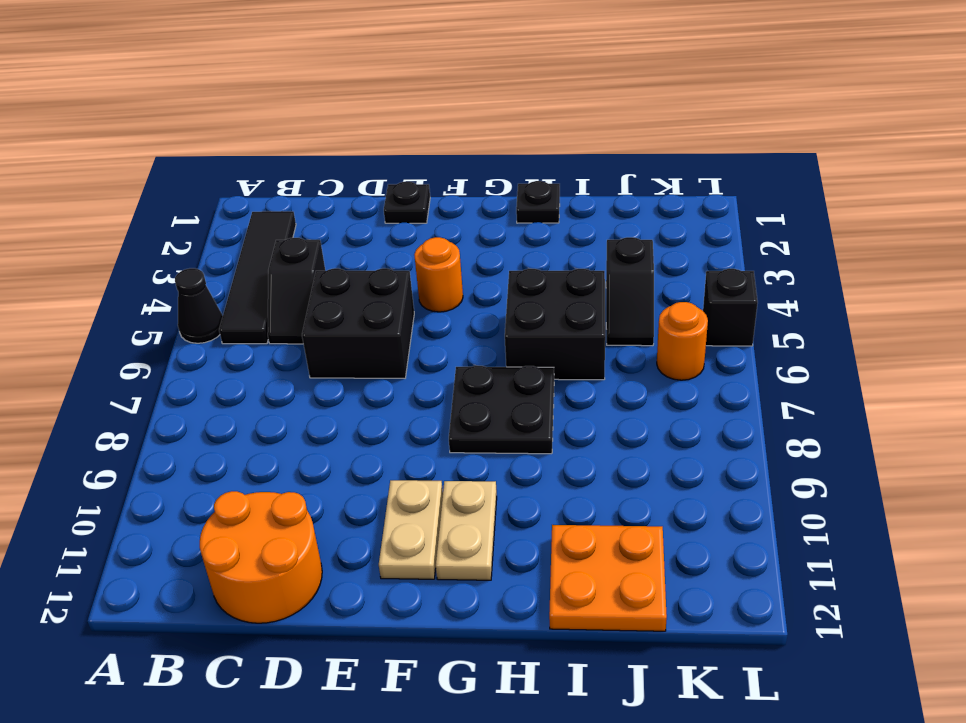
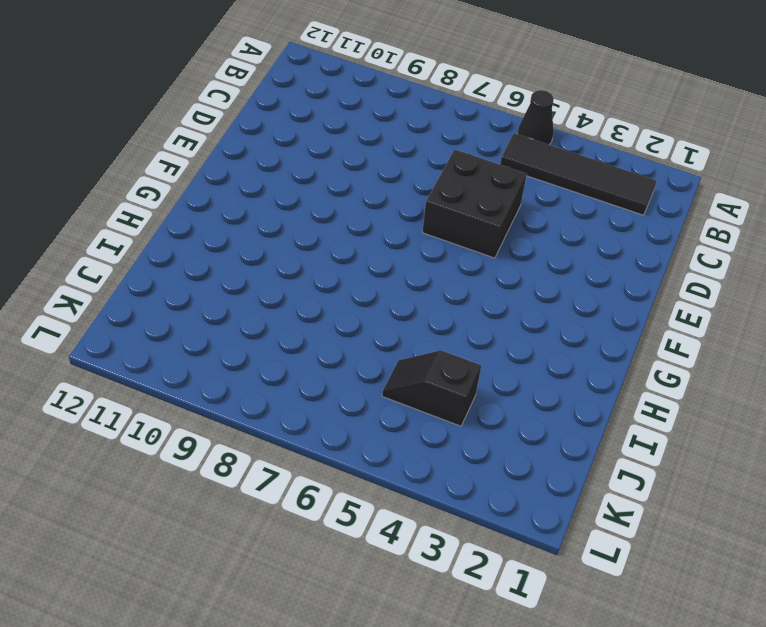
none -> black 1x2 slope [268,238,325,344]
none -> orange 2x2 round brick [200,491,322,623]
none -> black 1x1 plate [384,182,430,223]

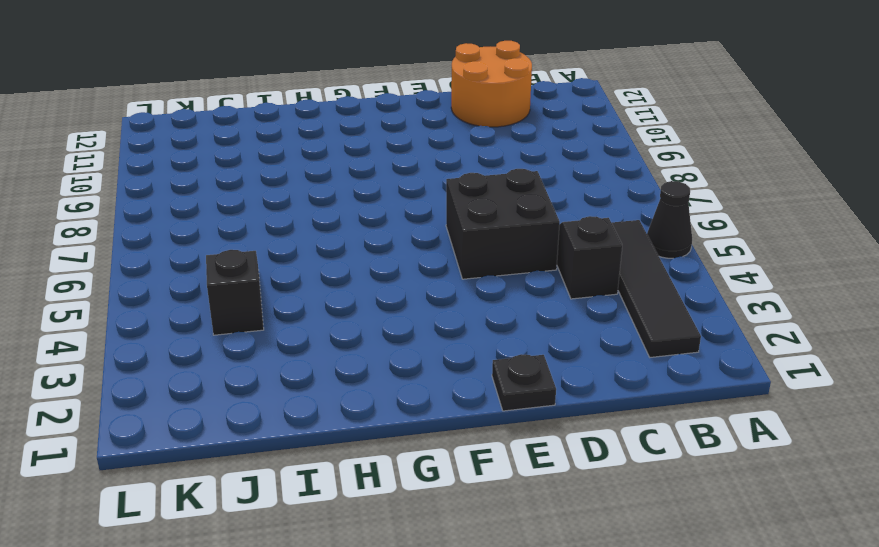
none -> orange 1x1 round brick [414,237,463,312]
none -> tan 1x2 plate [379,480,443,579]
none -> black 2x2 plate [449,366,554,454]

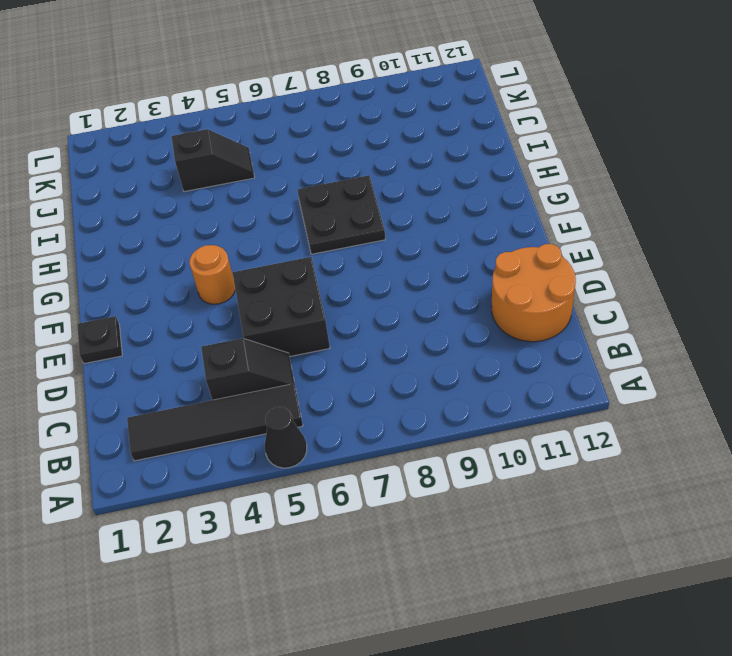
none -> tan 1x2 plate [379,480,443,579]
none -> tan 1x2 plate [436,481,497,580]
none -> black 1x1 plate [516,181,560,223]

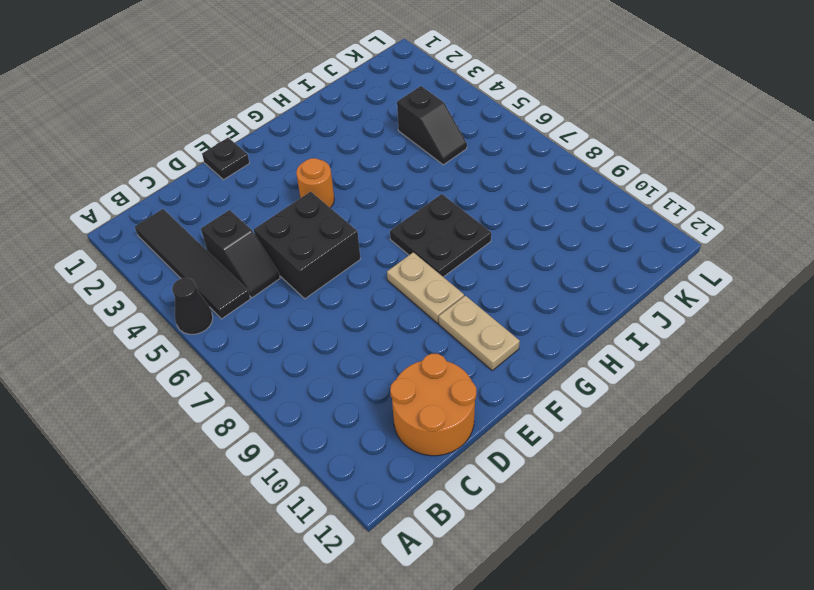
tan 1x2 plate [387,252,464,323] -> tan 1x2 plate moved to [436,481,497,580]
none -> black 1x1 plate [516,181,560,223]
none -> black 2x2 brick [505,269,605,380]
none -> orange 2x2 plate [549,525,667,631]

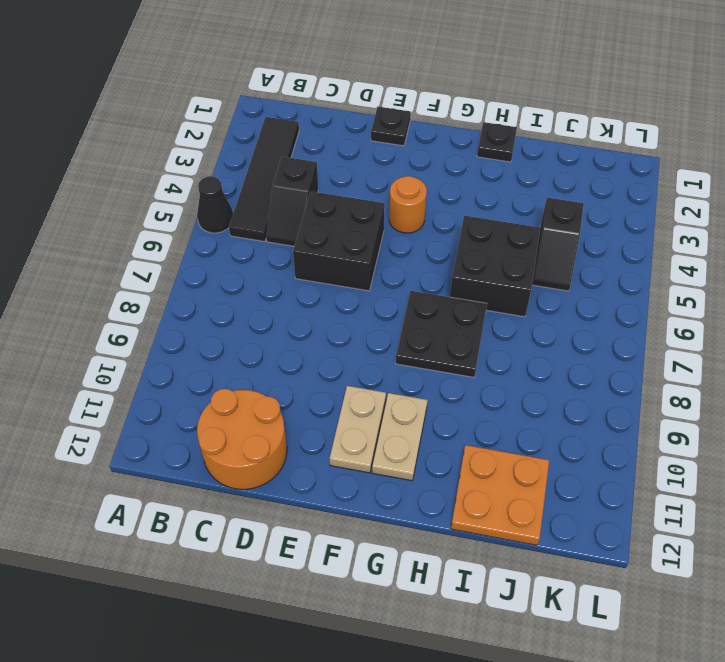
none -> orange 1x1 round brick [657,302,708,380]
none -> black 1x1 brick [703,269,758,346]

